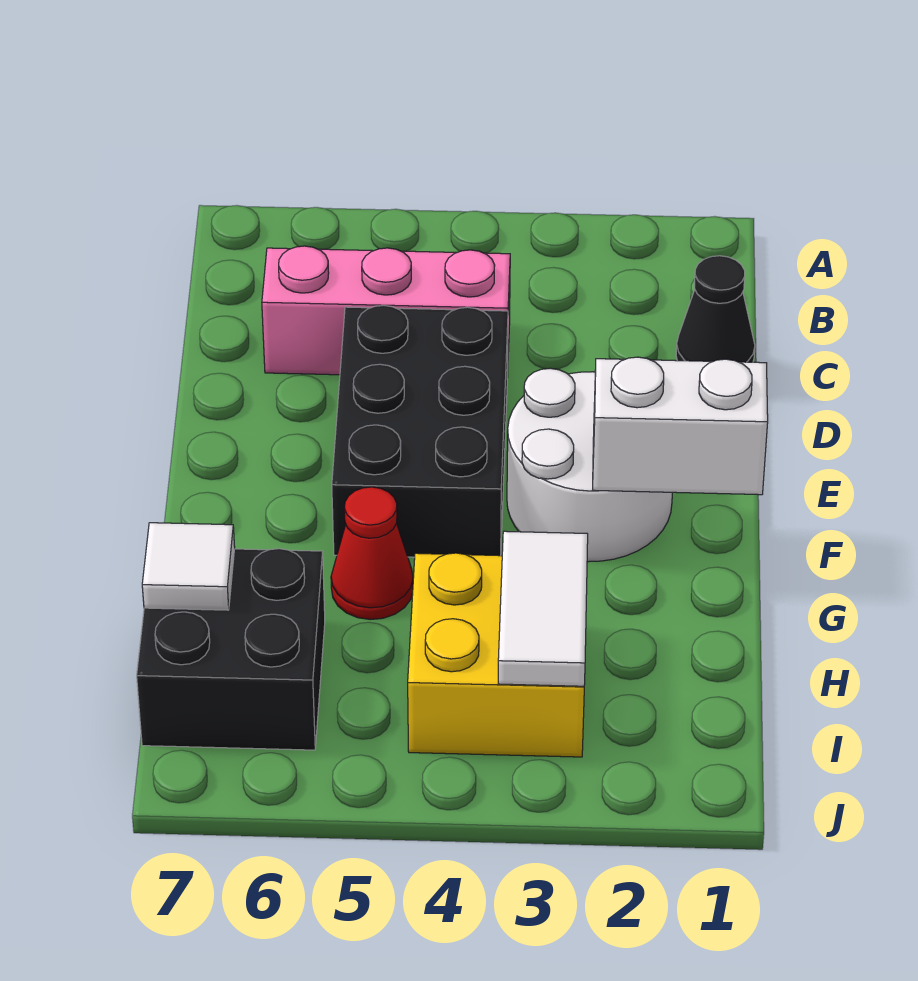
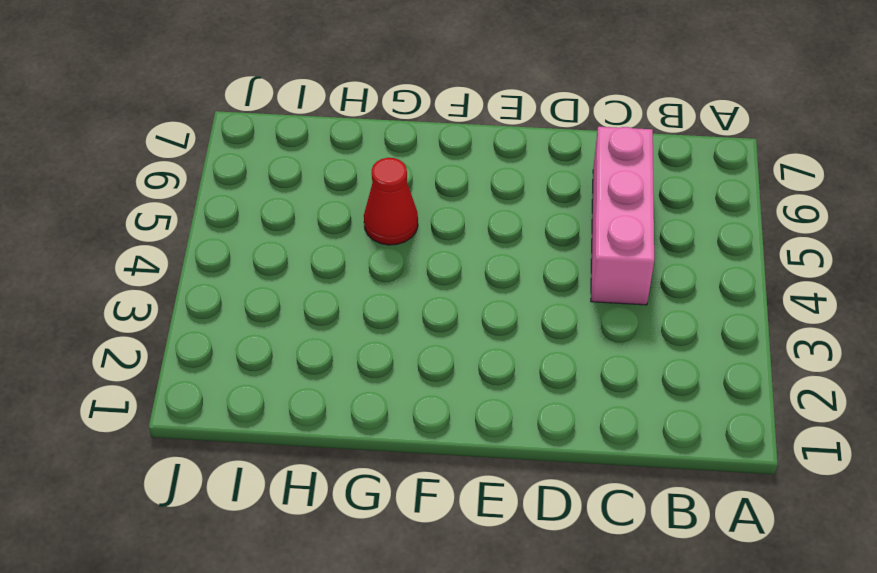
none -> black 1x1 cone [676,256,755,362]
none -> black 2x3 brick [332,305,508,557]

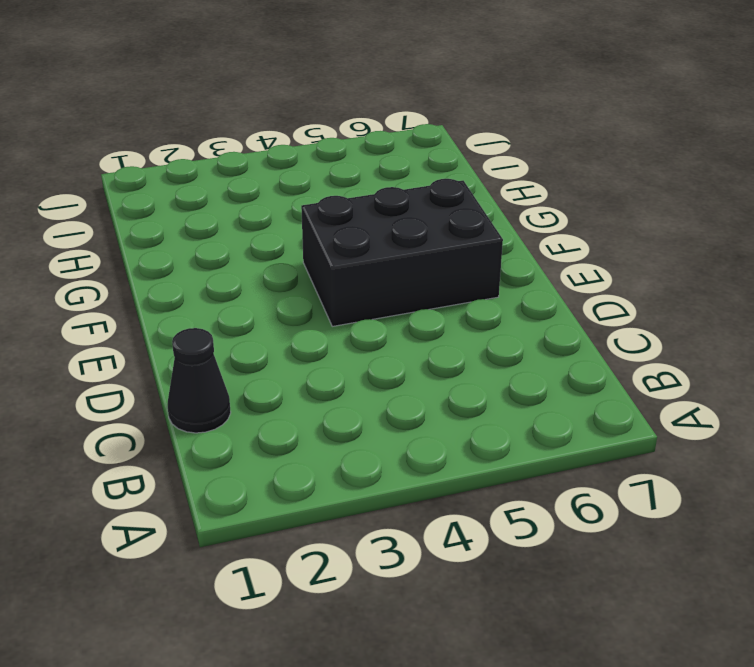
black 2x3 brick [301,179,503,326] -> black 2x3 brick turned to [332,305,508,557]
none -> pink 1x3 brick [262,246,510,378]
none -> white 2x2 round brick [507,368,672,562]

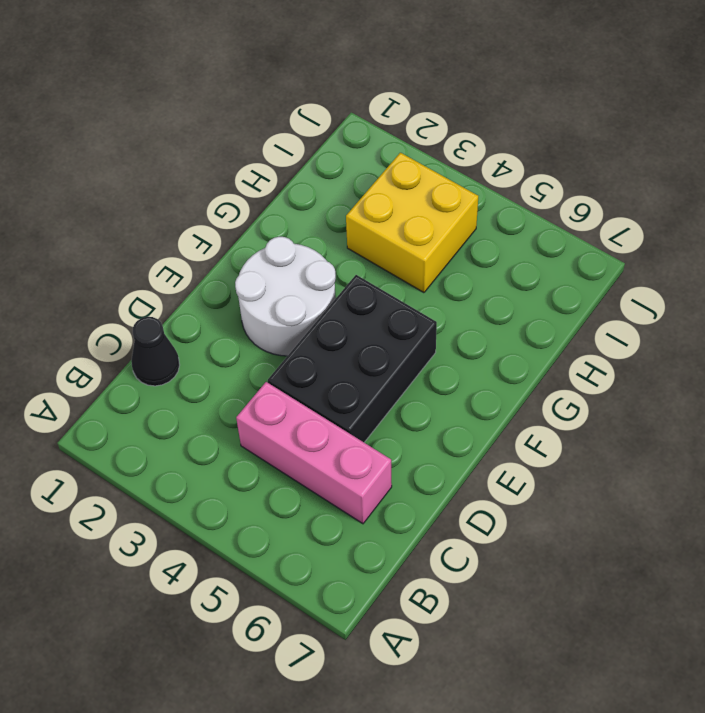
none -> red 1x1 cone [331,487,413,619]
none -> black 2x2 brick [137,549,325,750]

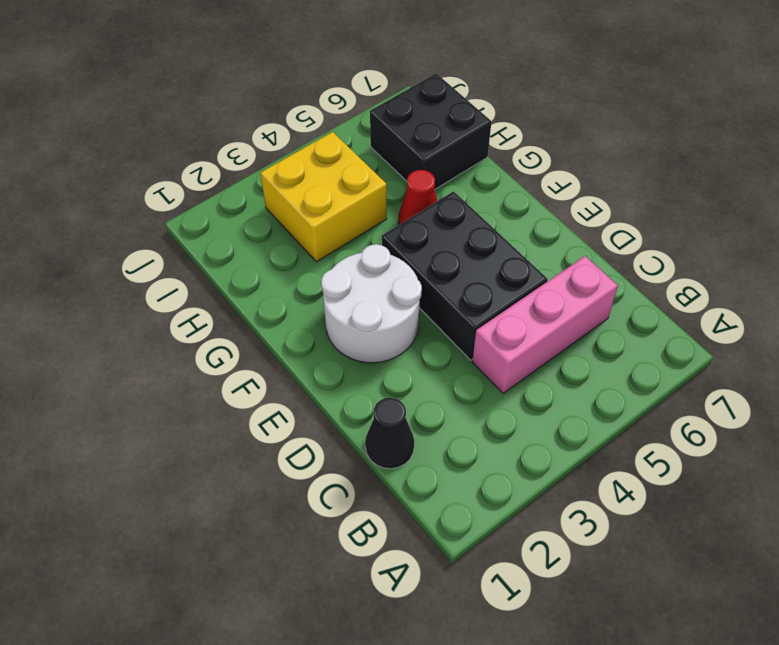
none -> white 1x2 brick [593,357,768,495]
none -> white 1x2 tile [498,531,588,686]

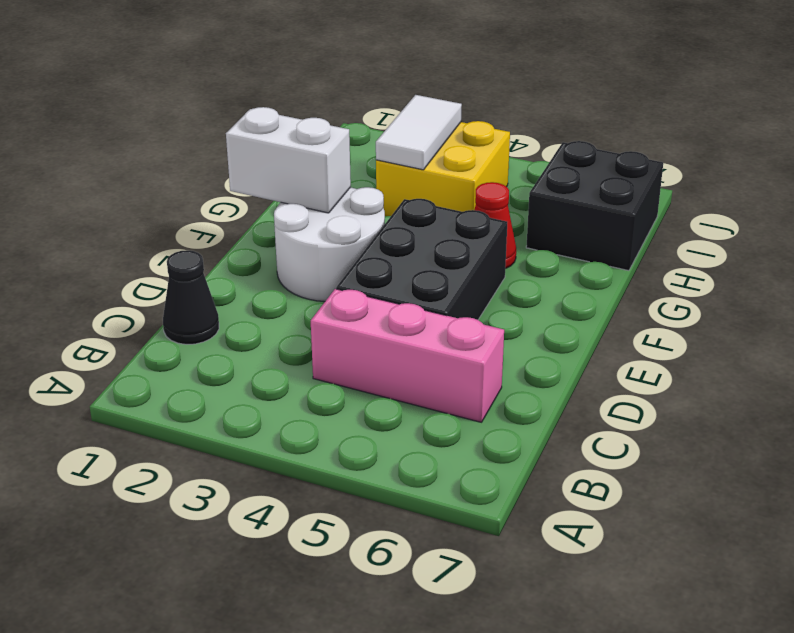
none -> white 1x1 tile [142,523,235,610]

